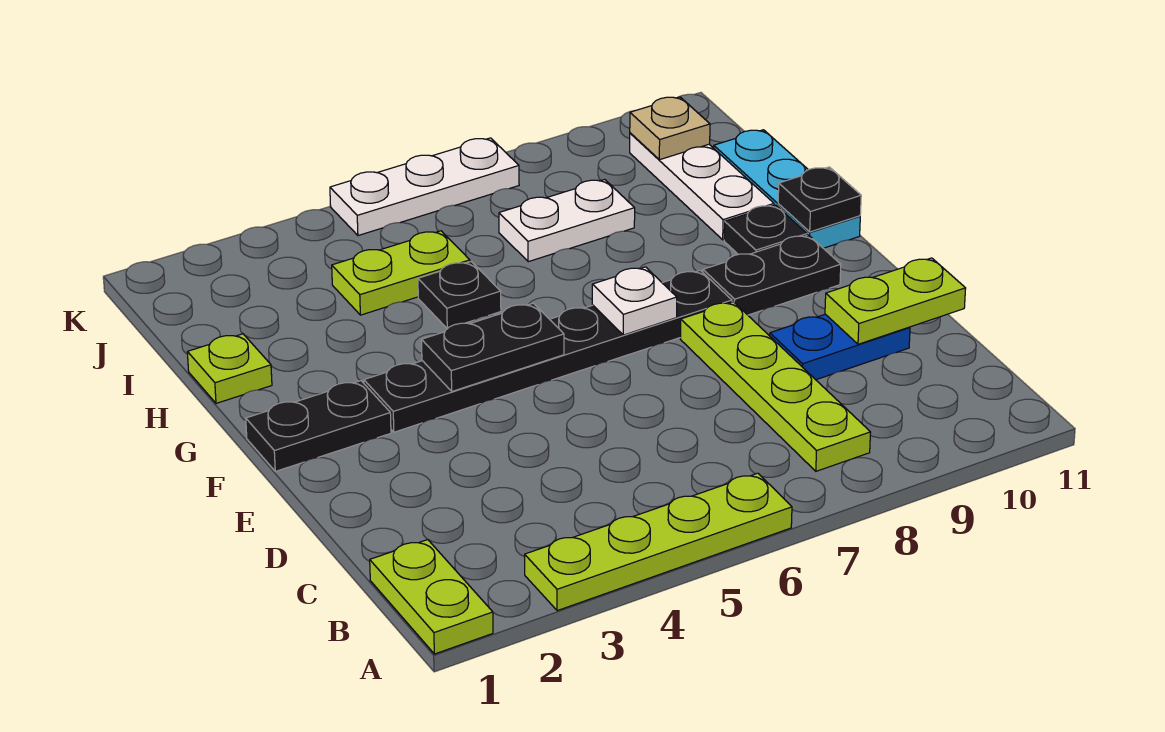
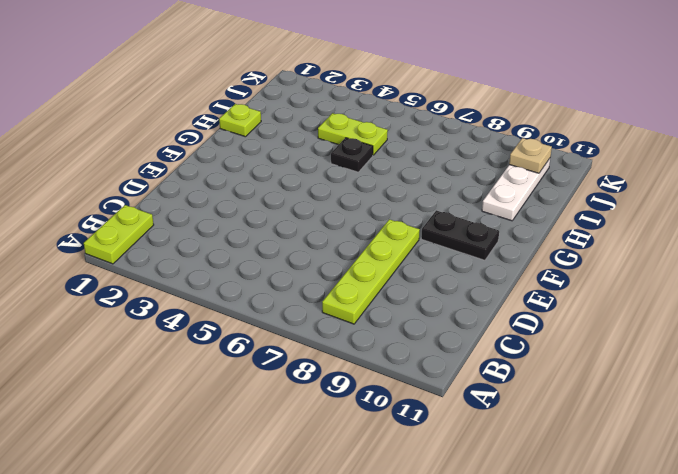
none -> lime 1x4 plate [525,473,792,611]
none -> blue 1x2 plate [770,314,910,380]
none -> black 1x2 plate [246,381,391,471]

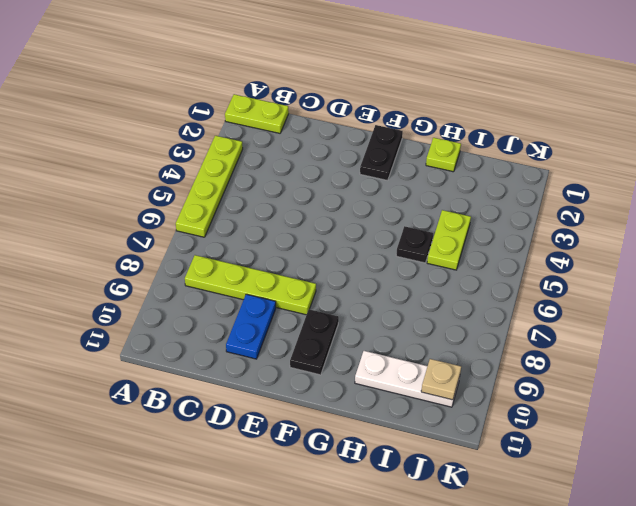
none -> black 1x6 plate [364,270,732,432]
none -> black 1x1 plate [724,205,807,254]
none -> cyan 1x3 plate [714,130,860,248]

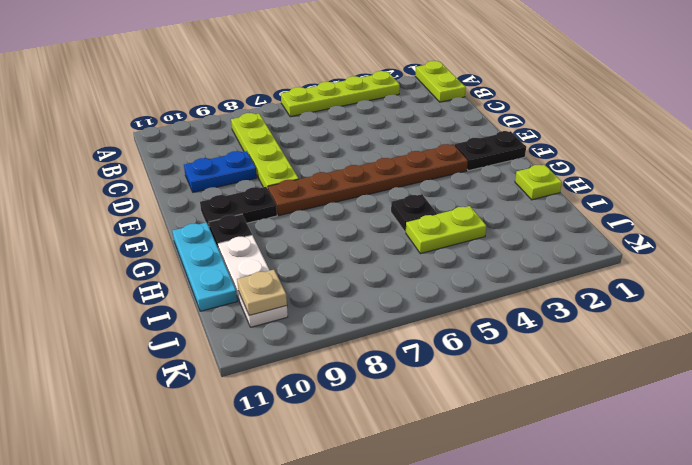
brown 1x6 plate [268,144,468,215] -> black 1x6 plate [364,270,732,432]
none -> white 1x2 plate [499,180,635,262]
none -> white 1x3 plate [330,138,519,236]
none -> lime 1x2 plate [825,258,966,344]

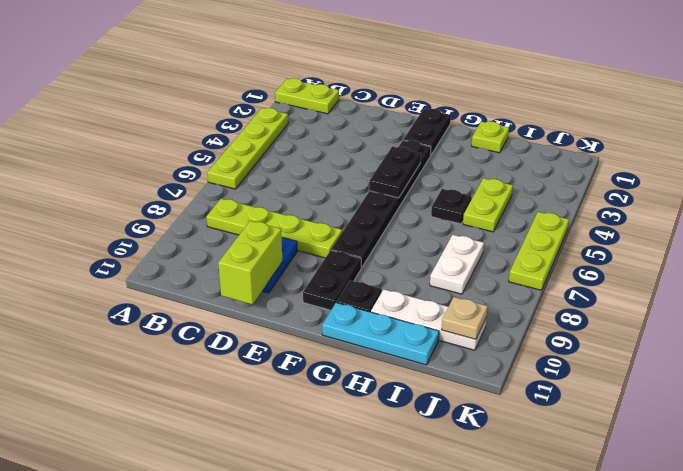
lime 1x2 brick [218,221,283,305] -> lime 1x2 plate [825,258,966,344]
lime 1x3 plate [509,212,569,290] -> white 1x3 plate [330,138,519,236]
none -> white 1x1 plate [592,267,677,335]
none -> black 1x1 plate [778,167,861,232]

